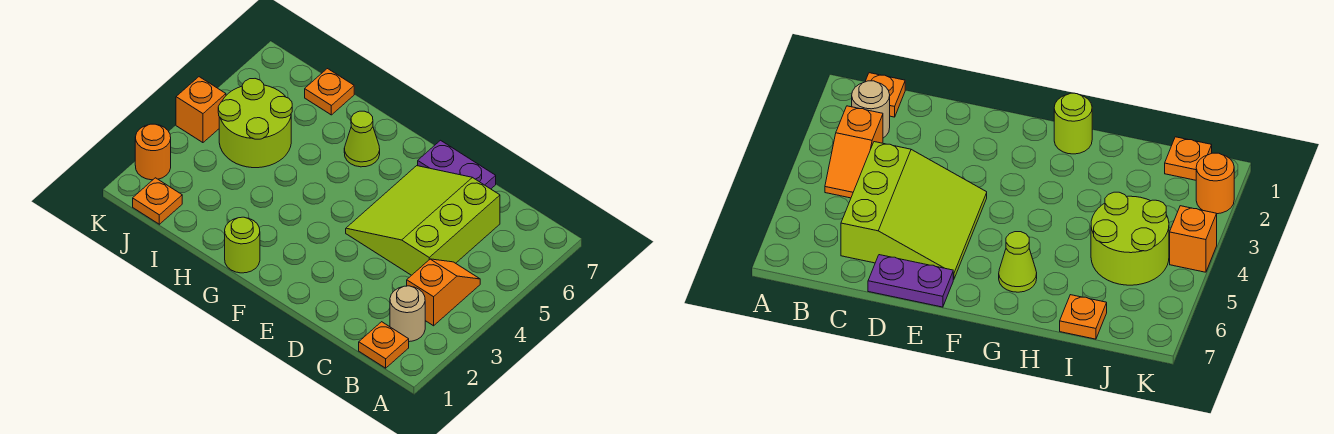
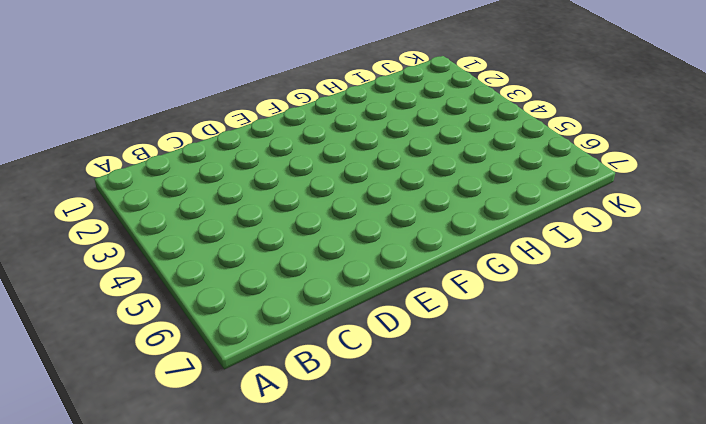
none -> orange 1x1 plate [359,322,409,368]
none -> tan 1x1 round brick [390,286,425,342]
none -> orange 1x2 slope [407,259,480,326]

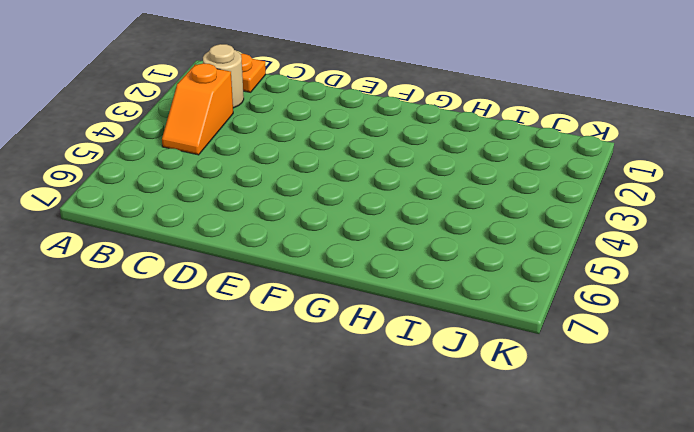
none -> lime 3x3 slope [346,166,500,275]
none -> purple 1x2 plate [418,140,496,189]
none -> lime 1x1 round brick [225,217,260,273]

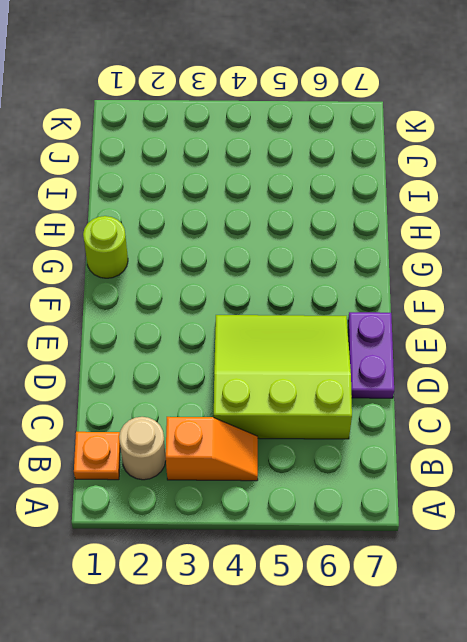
none -> lime 1x1 cone [344,111,380,167]
none -> lime 2x2 round brick [218,79,292,168]
none -> orange 1x1 plate [305,69,354,115]

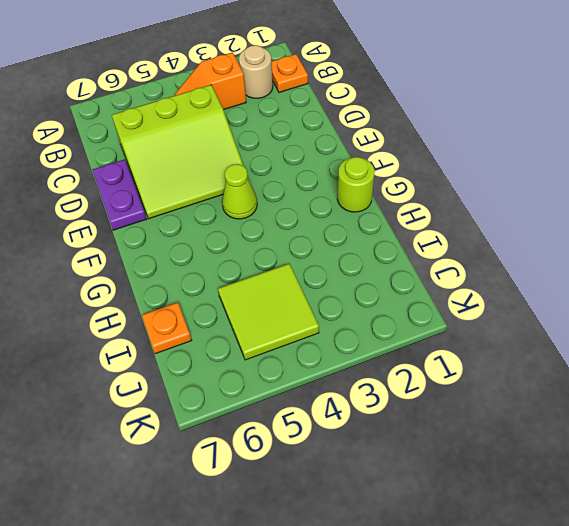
lime 1x1 cone [222,164,257,219] -> lime 1x1 cone moved to [344,111,380,167]
lime 2x2 tile [218,264,319,360] -> lime 2x2 round brick [218,79,292,168]
none -> orange 1x1 plate [133,178,182,224]
none -> orange 1x1 round brick [135,124,171,180]
none -> orange 1x1 brick [176,77,226,143]

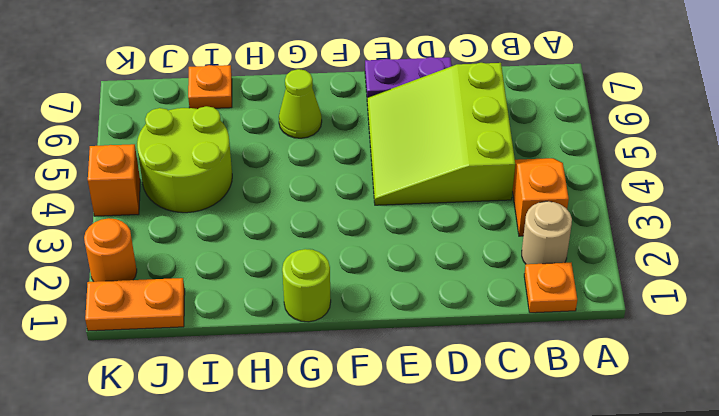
orange 1x2 plate [85,278,185,331] -> orange 1x1 plate [133,178,182,224]

